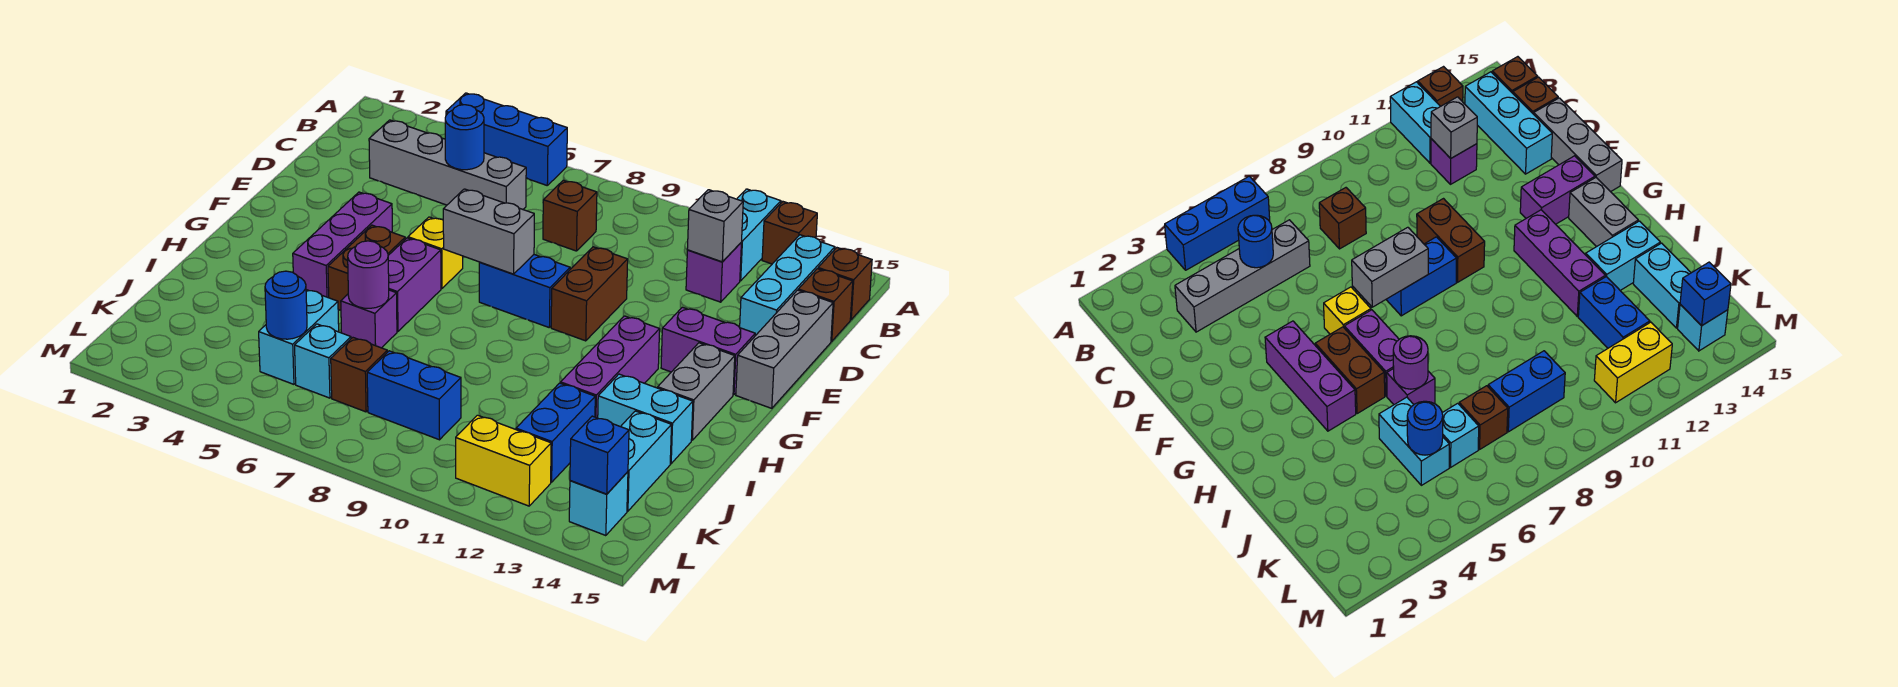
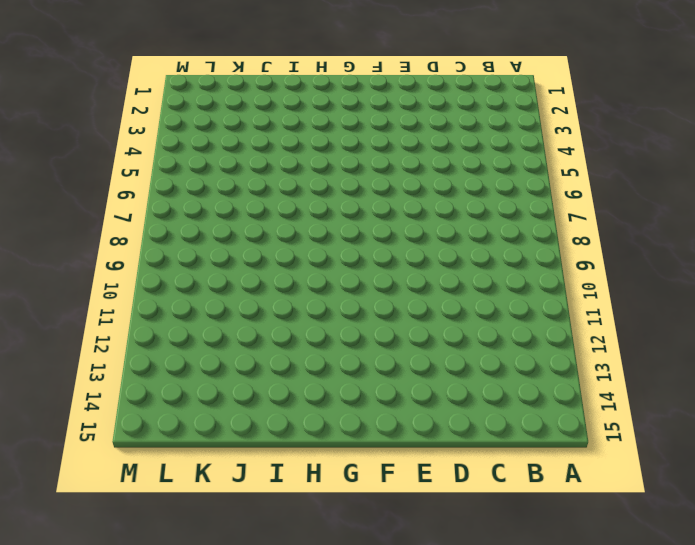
none -> blue 1x3 brick [446,93,567,185]
none -> cyan 1x2 brick [737,189,781,281]
none -> brown 1x1 brick [762,202,817,264]
none -> cyan 1x3 brick [740,235,835,336]

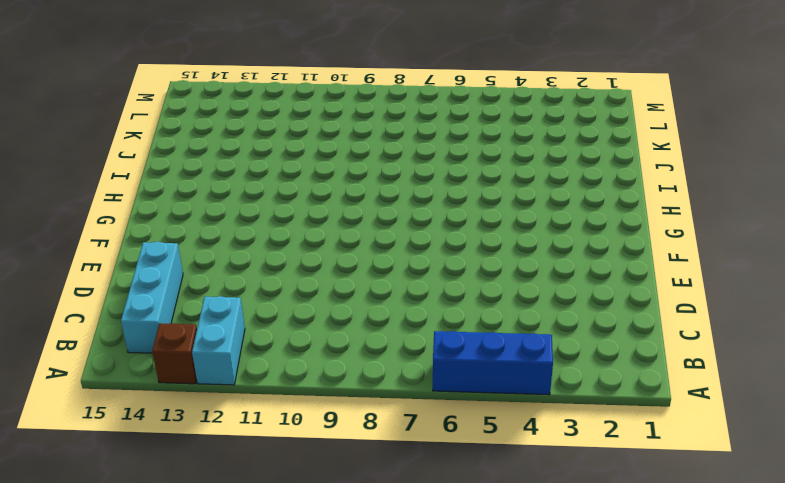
none -> brown 1x1 brick [818,248,872,320]
none -> grey 1x4 brick [369,120,526,209]
none -> brown 1x1 brick [543,180,597,251]
none -> purple 1x1 brick [686,243,741,302]

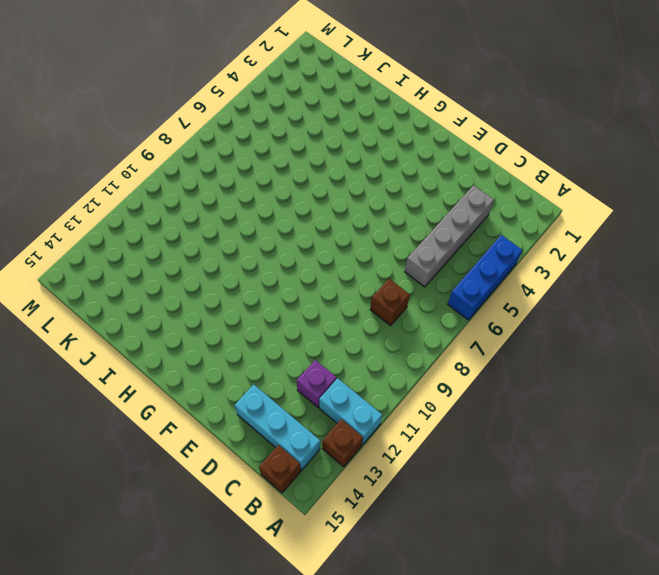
none -> brown 1x1 brick [798,269,853,341]
none -> grey 1x3 brick [736,290,833,408]
none -> brown 1x2 brick [551,247,628,341]
none -> purple 1x3 brick [293,192,392,298]

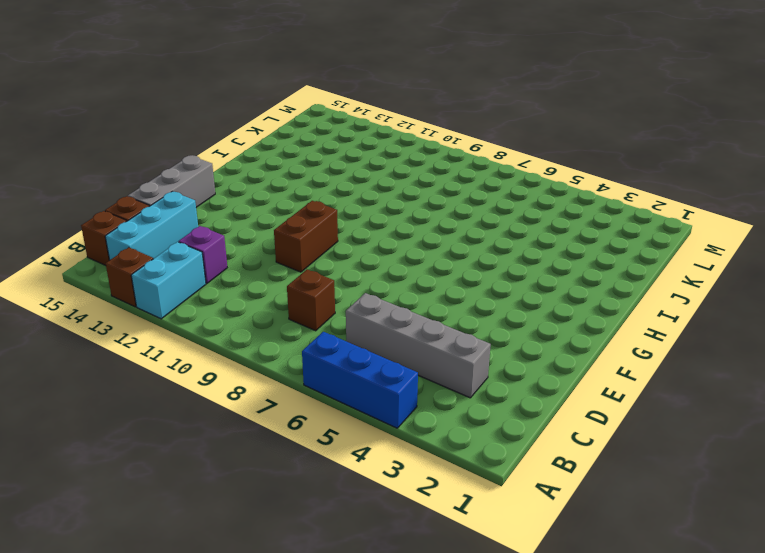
none -> purple 1x3 brick [293,192,392,298]
none -> yellow 1x1 brick [408,217,463,289]
none -> blue 1x2 brick [479,255,570,327]
none -> purple 1x2 brick [661,307,755,395]

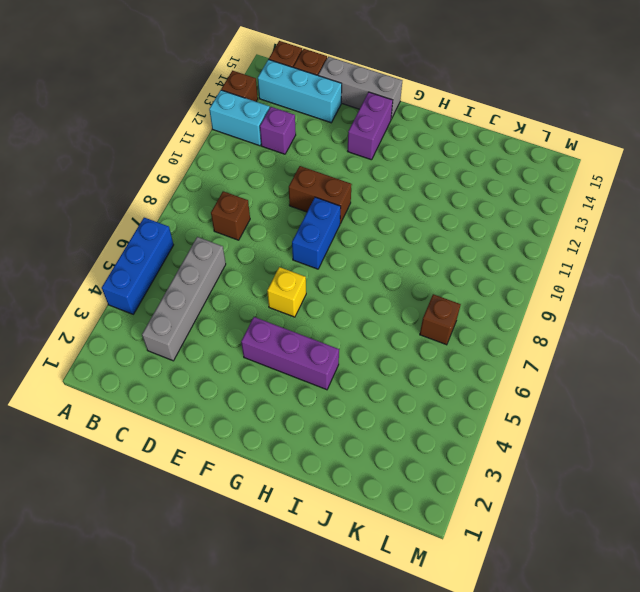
none -> brown 1x2 brick [328,225,405,310]
none -> purple 1x2 brick [388,238,441,332]
none -> purple 1x3 brick [561,316,660,418]
none -> grey 1x2 brick [658,343,735,440]

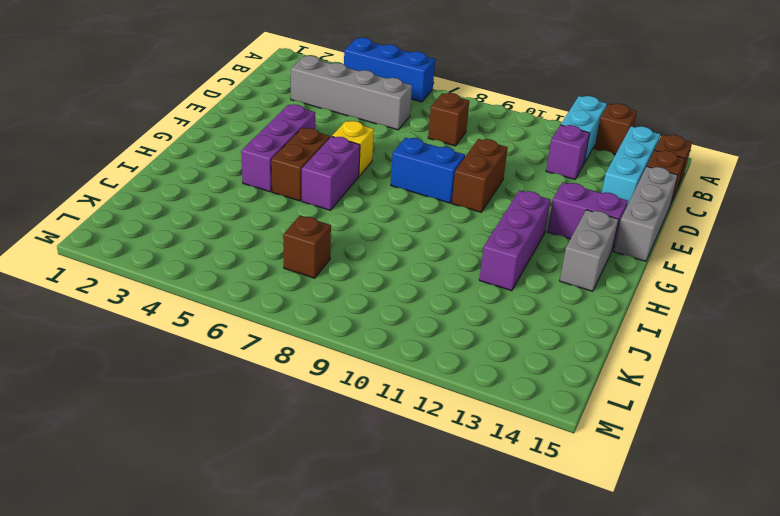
none -> purple 1x1 brick [341,290,397,348]
none -> cyan 1x2 brick [598,374,693,464]
none -> cyan 1x2 brick [259,290,339,384]
none -> blue 1x2 brick [516,383,595,482]

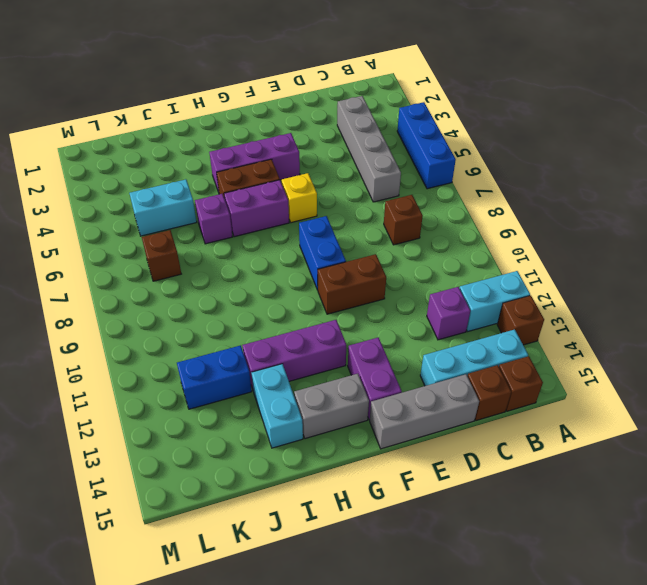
none -> cyan 1x2 brick [621,411,672,511]
none -> cyan 1x1 brick [295,324,351,398]
none -> blue 1x2 brick [367,351,461,440]
none -> yellow 1x2 brick [456,415,551,506]

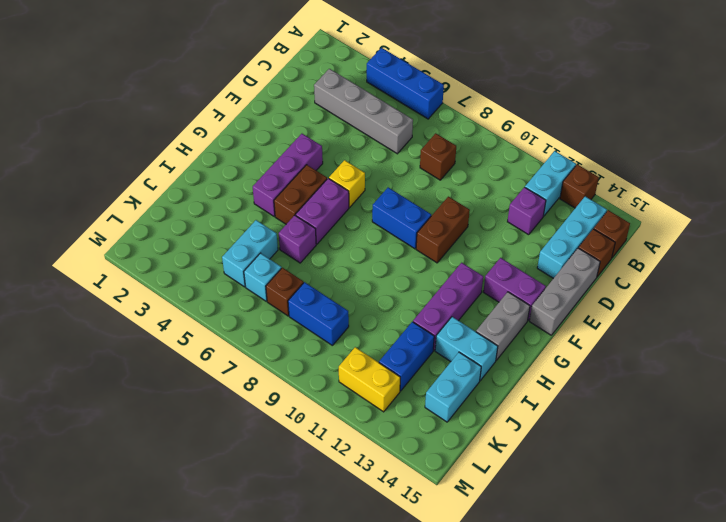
none -> cyan 1x1 brick [569,472,628,536]
none -> blue 1x1 round brick [445,105,484,170]
none -> grey 1x1 brick [687,190,743,262]
none -> grey 1x2 brick [443,189,534,274]

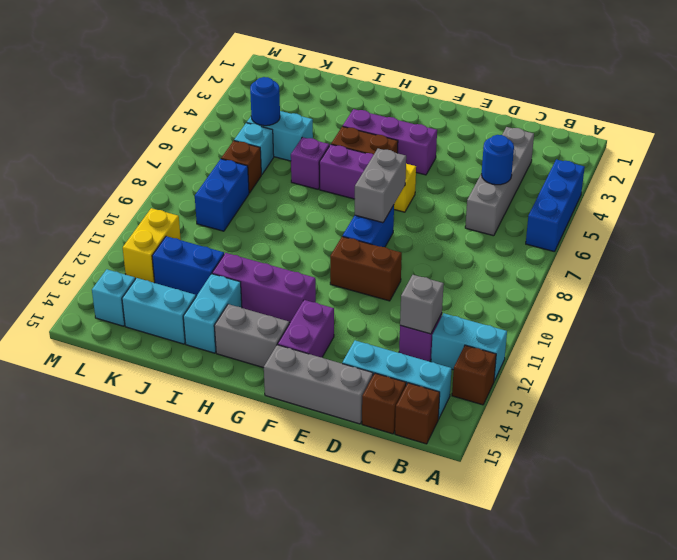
none -> brown 1x1 brick [543,180,597,251]
none -> purple 1x1 round brick [348,241,389,308]
none -> blue 1x1 brick [570,416,629,494]

